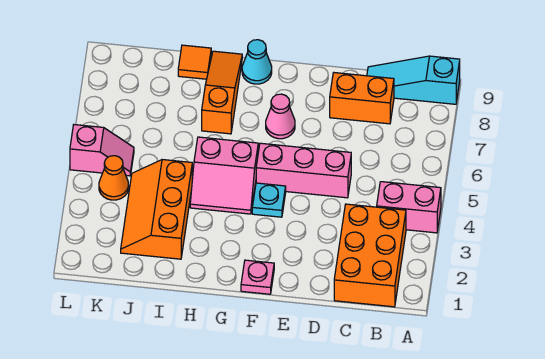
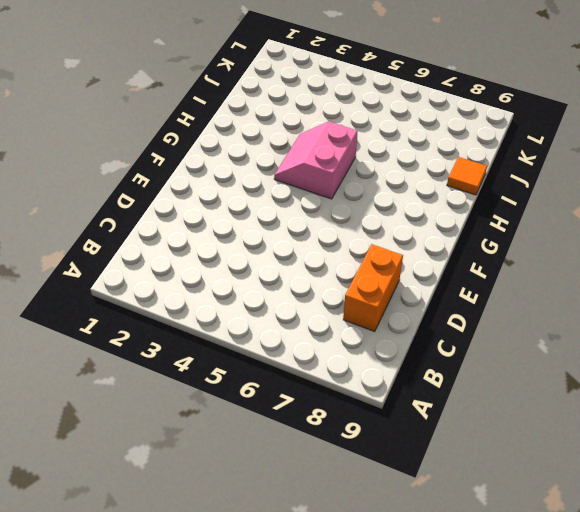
none -> pink 1x2 brick [377,182,441,233]
none -> cyan 1x3 slope [367,56,460,104]
none -> orange 2x3 brick [334,204,406,307]

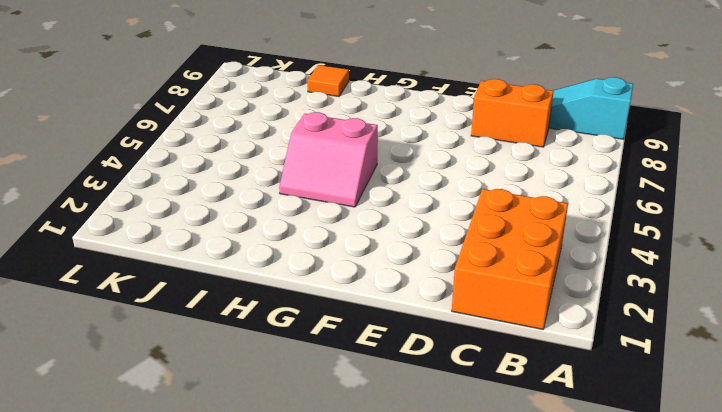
none -> pink 1x2 brick [377,182,441,233]
none -> pink 1x3 brick [256,143,351,198]
none -> pink 1x1 plate [241,260,274,294]

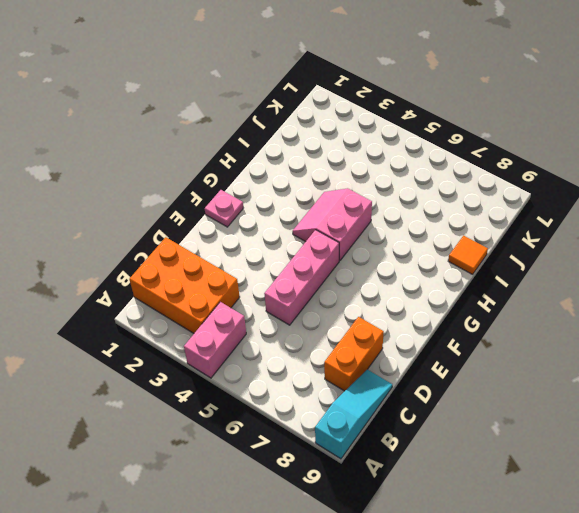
none -> cyan 1x1 plate [252,183,286,217]
none -> pink 1x1 cone [266,94,295,139]
none -> cyan 1x1 cone [242,40,272,84]

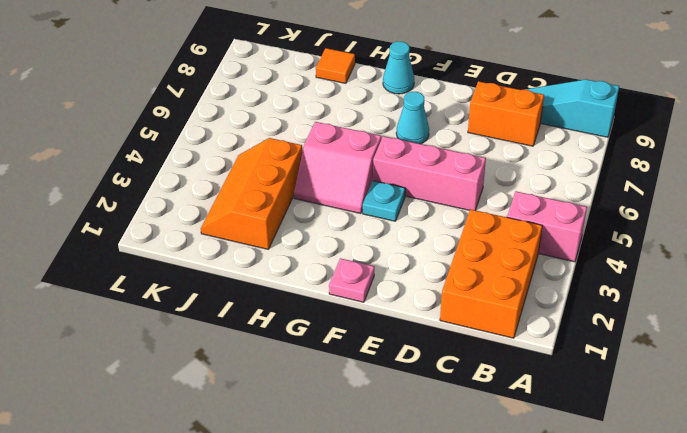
cyan 1x1 cone [396,92,429,144] -> pink 1x1 cone [266,94,295,139]
none -> orange 1x3 slope [202,51,242,134]
none -> orange 1x1 cone [99,156,129,200]
none -> pink 1x2 slope [70,125,134,176]

